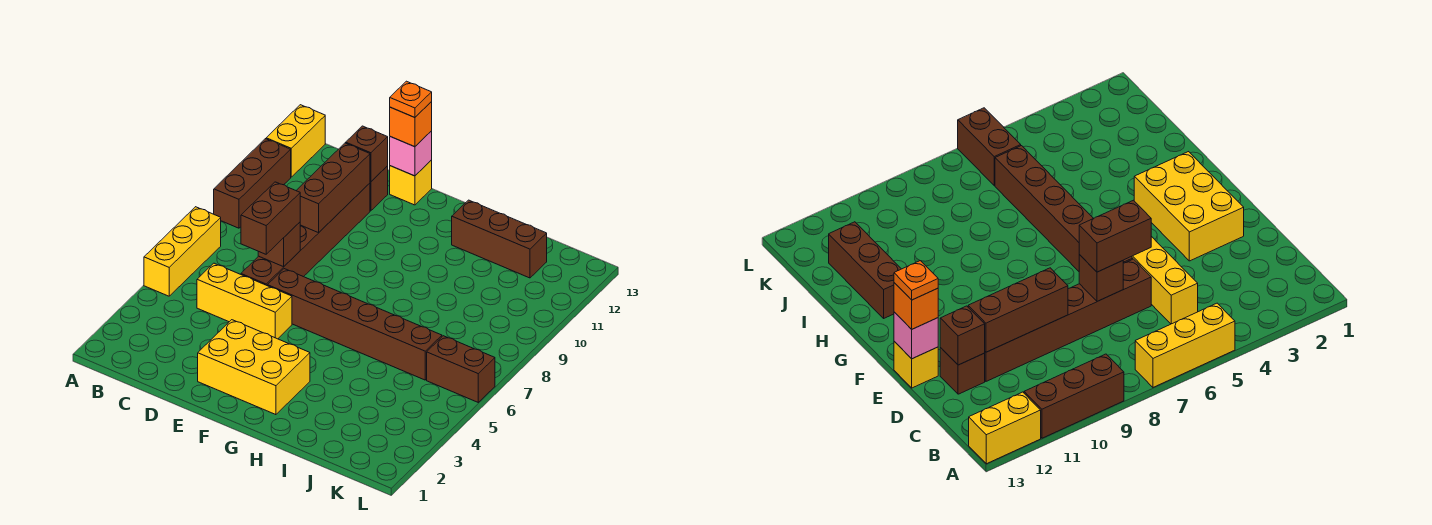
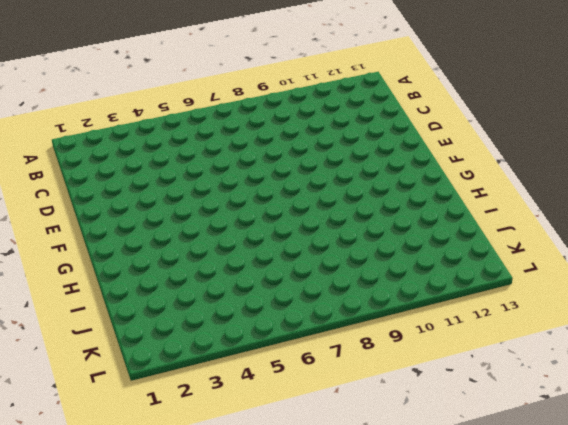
none -> yellow 1x3 brick [144,207,221,296]
none -> brown 1x3 brick [214,139,291,228]
none -> yellow 1x2 brick [266,105,325,177]

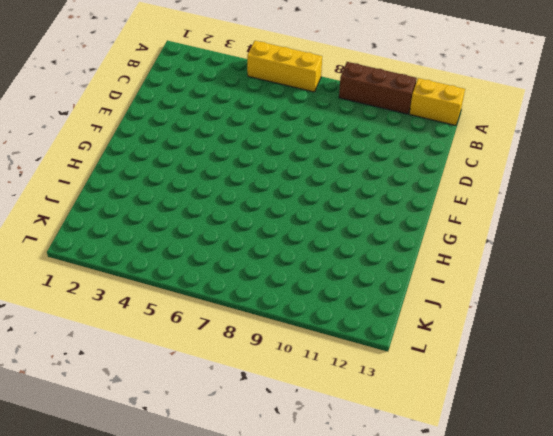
none -> yellow 1x3 brick [197,263,292,339]
none -> brown 1x6 brick [241,183,370,286]
none -> brown 1x1 brick [370,166,388,211]

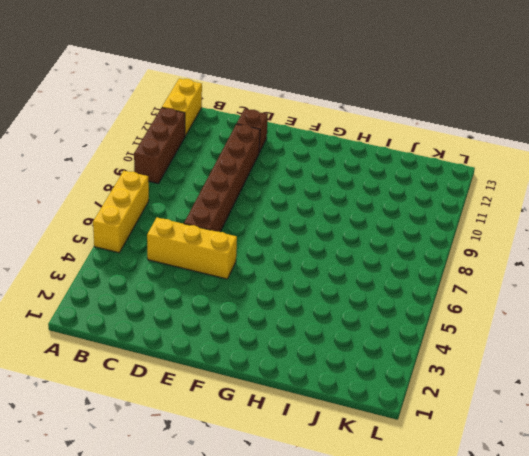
none -> yellow 2x3 brick [198,320,310,415]
none -> brown 1x6 brick [268,269,442,380]
none -> yellow 1x1 brick [390,160,432,205]

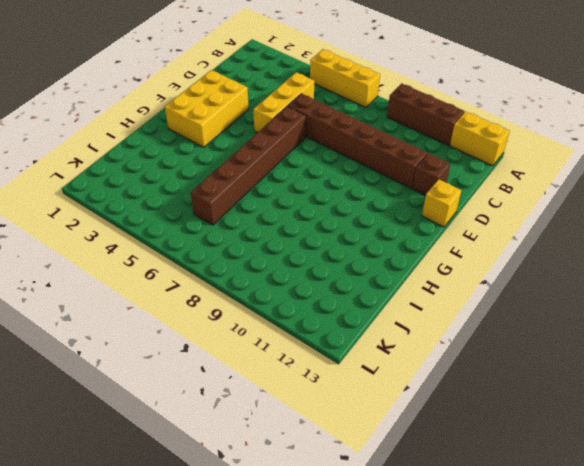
none -> brown 1x3 brick [452,200,547,278]
none -> brown 1x2 brick [427,336,495,402]
none -> brown 1x1 brick [258,222,300,267]

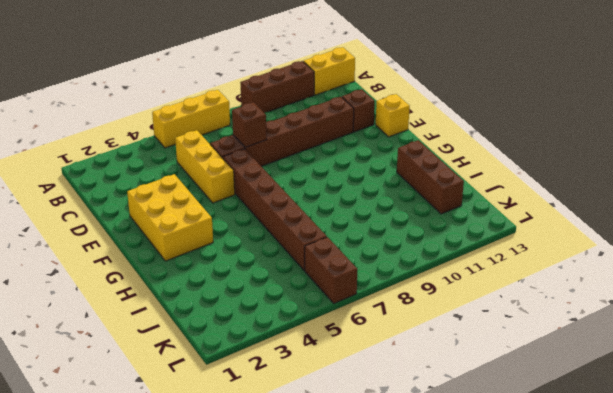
none -> brown 1x3 brick [296,143,370,233]
none -> brown 1x1 brick [346,126,388,182]
none -> pink 1x1 brick [390,131,432,176]

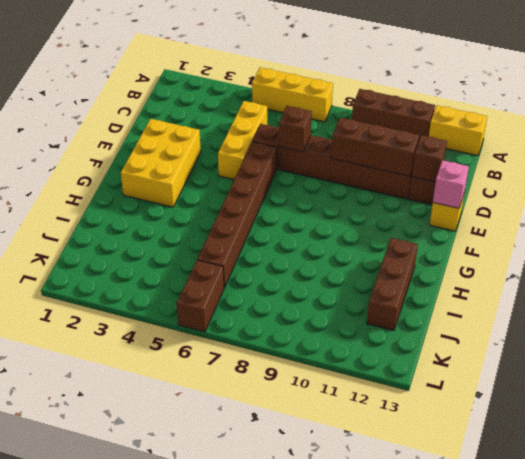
none -> brown 1x2 brick [241,182,300,254]
none -> orange 1x1 brick [390,102,432,147]
none -> orange 1x1 plate [390,81,432,117]

